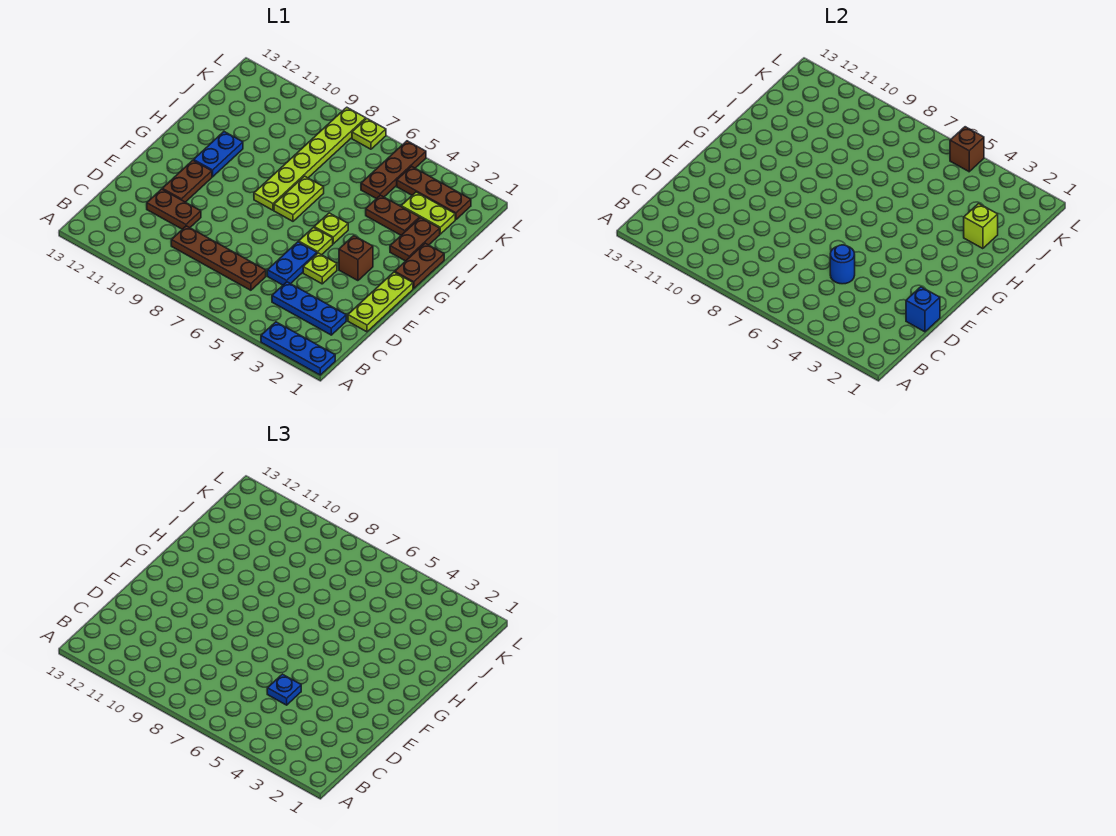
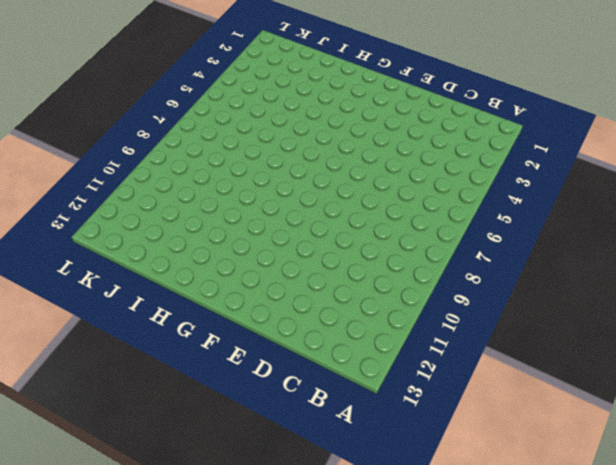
none -> blue 1x3 plate [261,322,335,375]
none -> blue 1x3 plate [272,282,346,335]
none -> brown 1x4 plate [171,226,266,290]

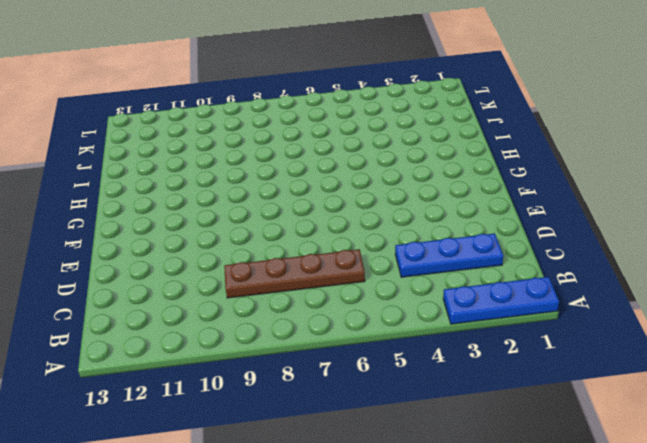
none -> lime 1x3 plate [348,272,413,332]
none -> blue 1x2 plate [267,242,317,285]
none -> brown 1x2 plate [147,189,201,229]

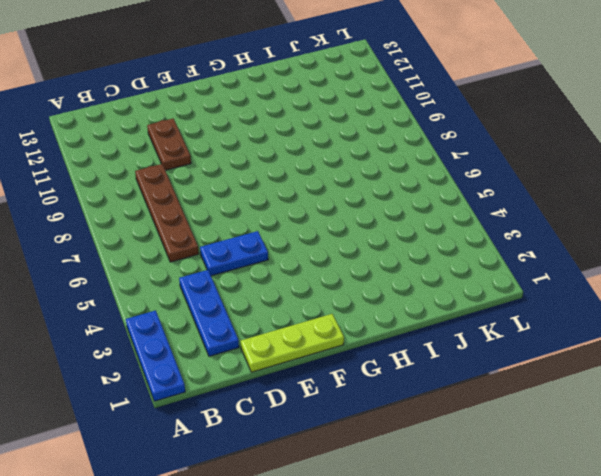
none -> lime 1x1 plate [303,253,337,284]
none -> brown 1x2 plate [162,160,212,202]
none -> brown 1x1 brick [339,236,373,281]

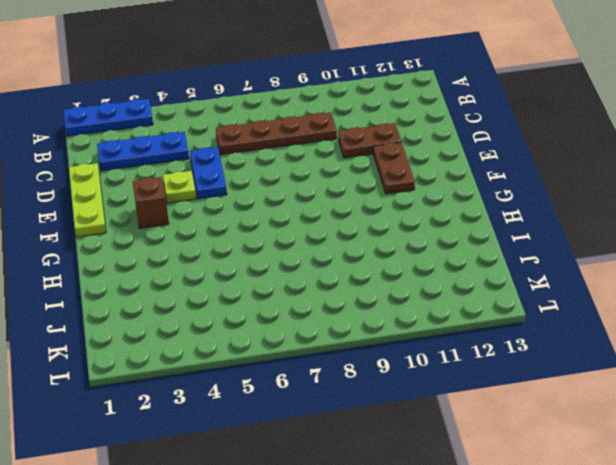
none -> lime 1x1 plate [299,227,333,255]
none -> brown 1x2 plate [395,243,444,289]
none -> lime 1x1 plate [314,213,348,244]

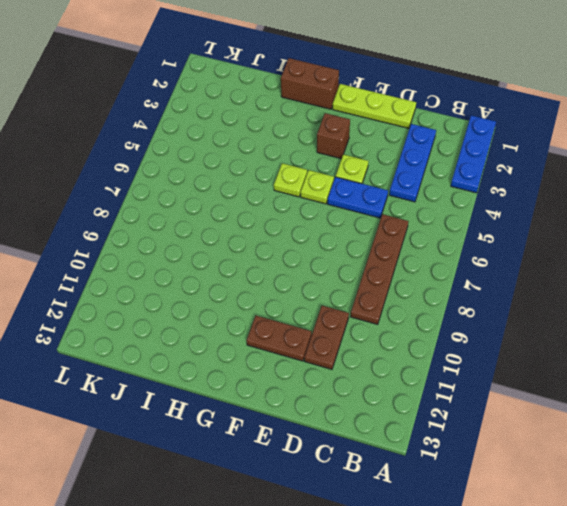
brown 1x2 brick [281,58,339,109] -> brown 1x2 plate [395,243,444,289]
none -> lime 1x2 plate [274,176,324,221]
none -> lime 1x6 plate [254,107,366,210]
none -> blue 1x2 plate [194,132,243,177]

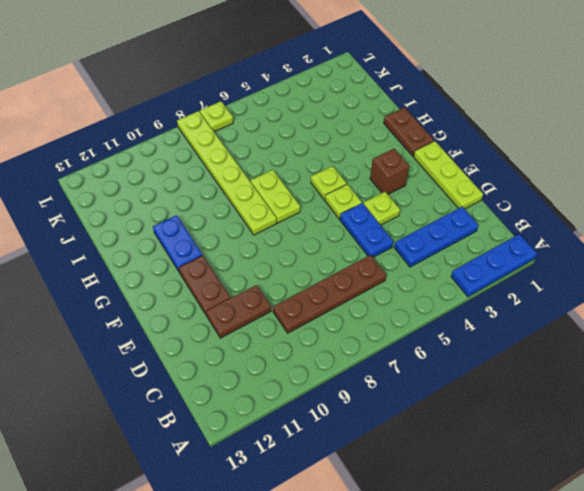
none -> brown 1x2 plate [390,218,440,261]
none -> brown 1x2 plate [366,195,420,235]
none -> lime 1x2 plate [401,192,455,234]

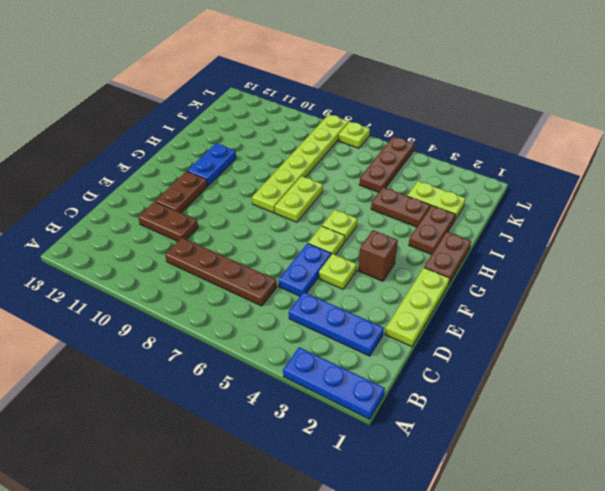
none -> brown 1x3 plate [397,166,471,220]
none -> blue 1x1 brick [906,287,940,332]
none -> blue 1x1 round brick [830,245,855,284]

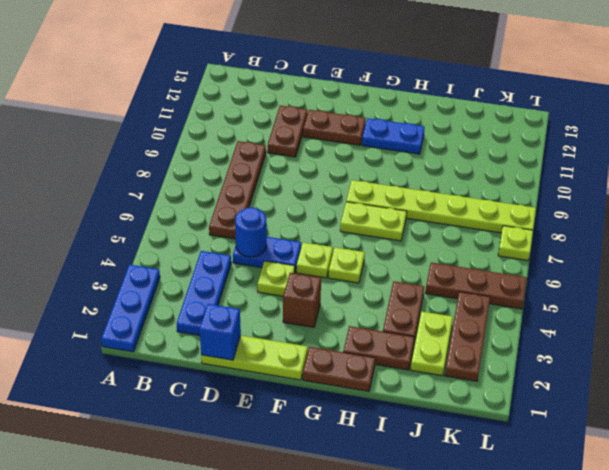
none -> lime 1x1 brick [964,203,998,249]
none -> brown 1x1 brick [950,127,984,172]
none -> blue 1x1 plate [267,674,301,705]

